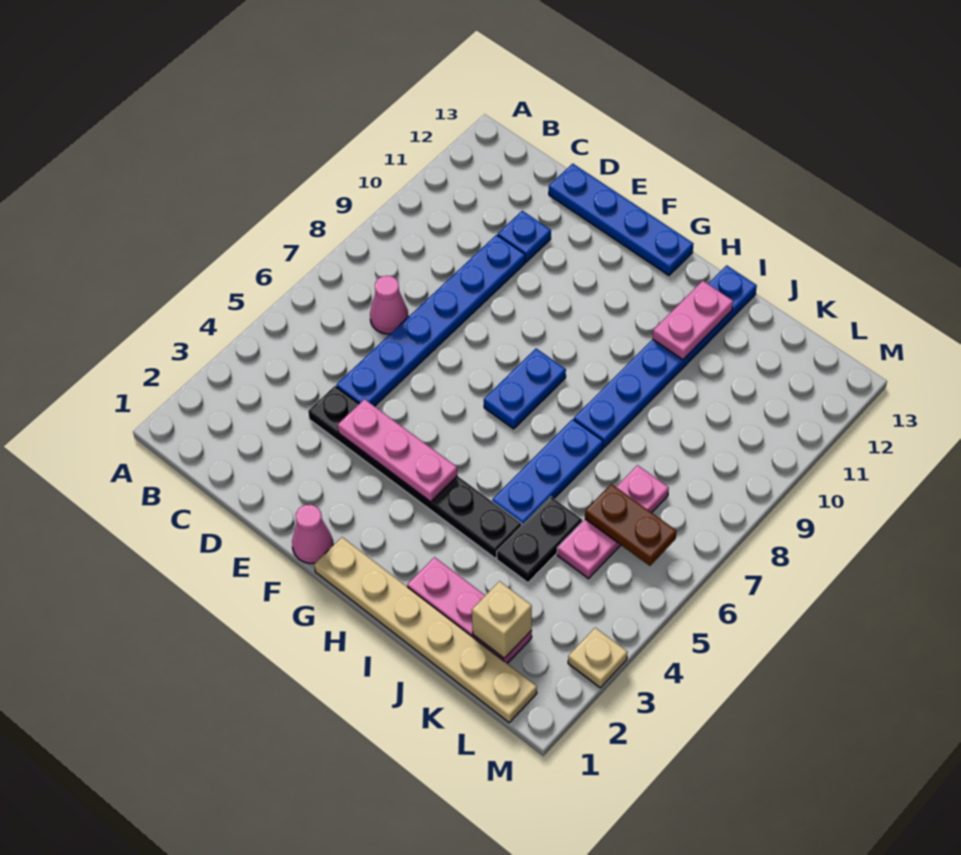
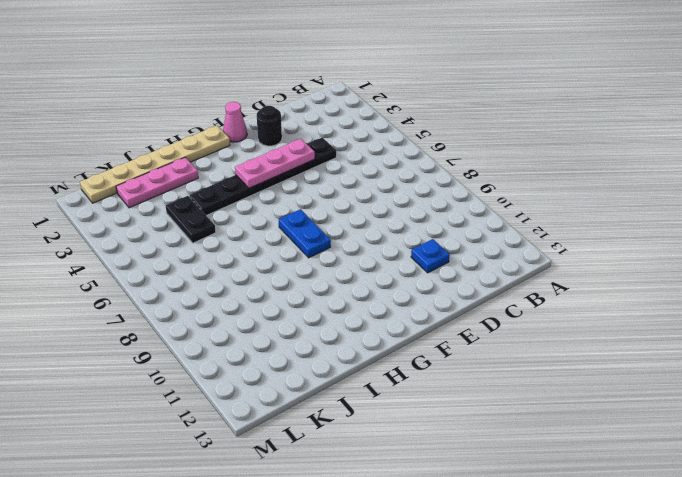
black 1x1 round brick [257,106,282,146] -> none
none -> pink 1x1 cone [370,276,408,334]
none -> blue 1x6 plate [336,235,525,406]
none -> blue 1x4 plate [549,164,693,275]

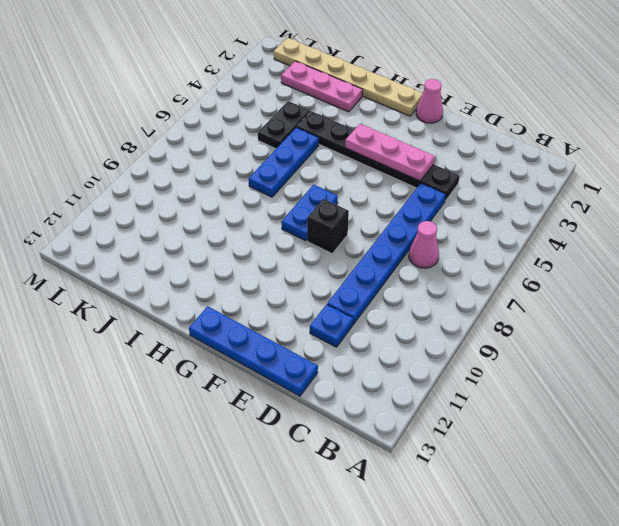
black 1x1 brick [307,199,349,254] -> none
none -> blue 1x6 plate [574,265,757,448]
none -> pink 1x3 plate [557,465,669,578]
none -> tan 1x1 plate [568,628,628,688]

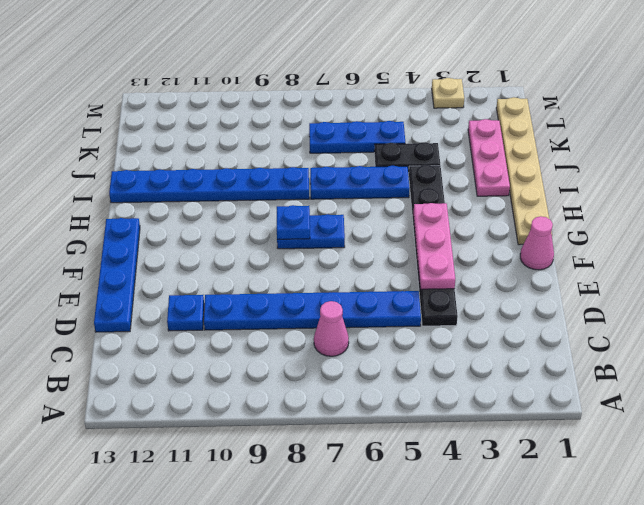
blue 1x1 plate [277,205,310,239] -> none
blue 1x3 plate [309,121,405,153] -> pink 1x3 plate [557,465,669,578]
none -> pink 1x2 plate [652,281,733,360]
none -> tan 1x1 brick [472,581,532,658]
none -> brown 1x2 plate [585,484,677,566]

